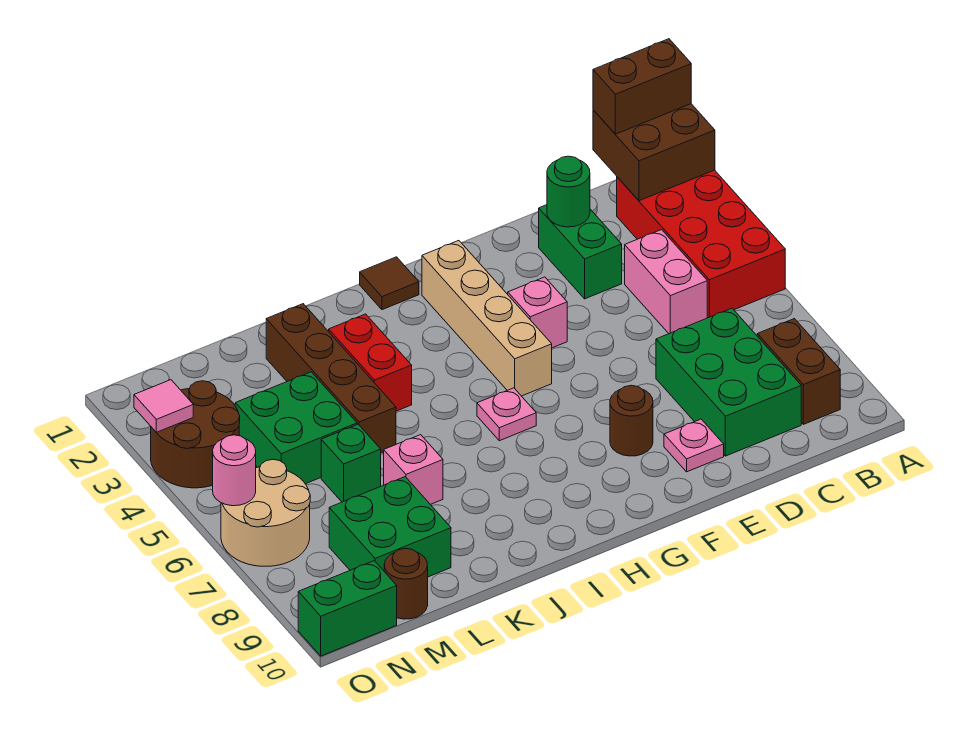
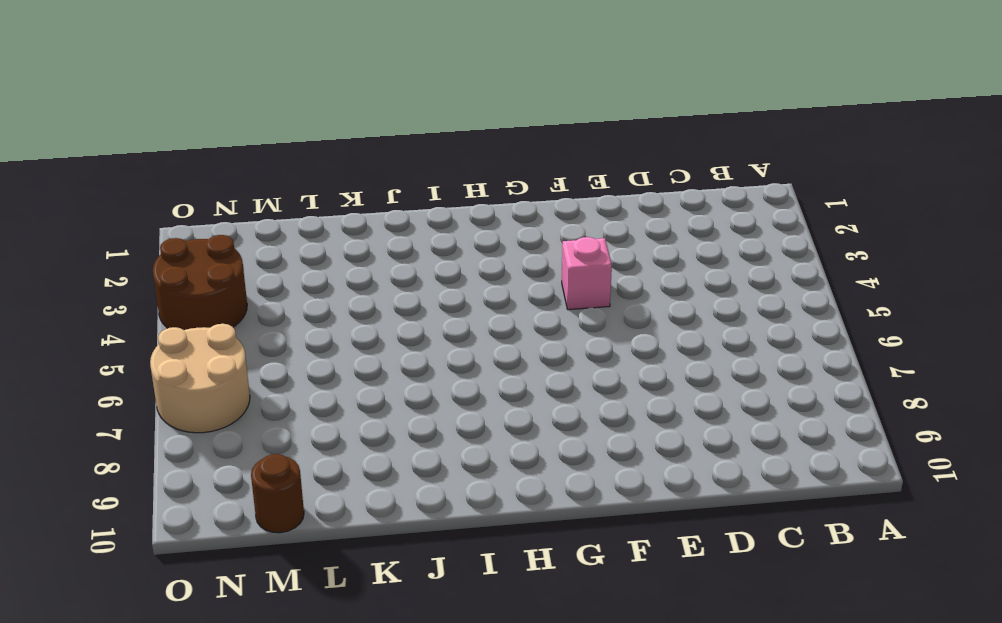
none -> red 2x4 brick [617,170,785,318]
none -> brown 1x2 brick [757,319,840,424]
none -> pink 1x2 brick [625,230,707,334]

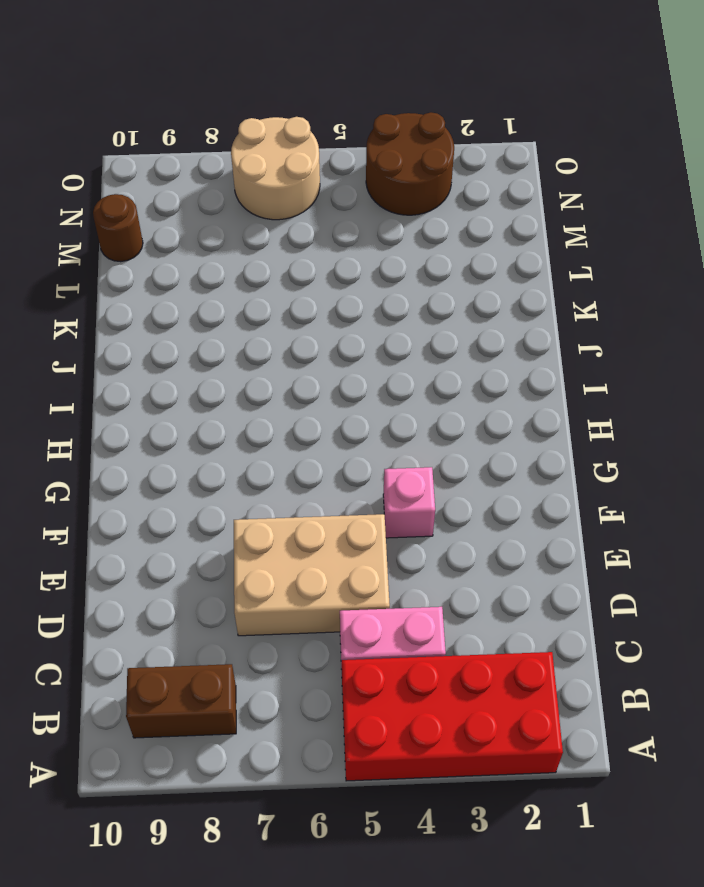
tan 2x3 brick [234,514,390,636] -> green 2x3 brick [656,308,801,456]
none -> green 1x2 brick [539,205,622,299]
none -> pink 1x1 plate [664,419,724,472]
none -> brown 1x1 round brick [610,385,653,456]

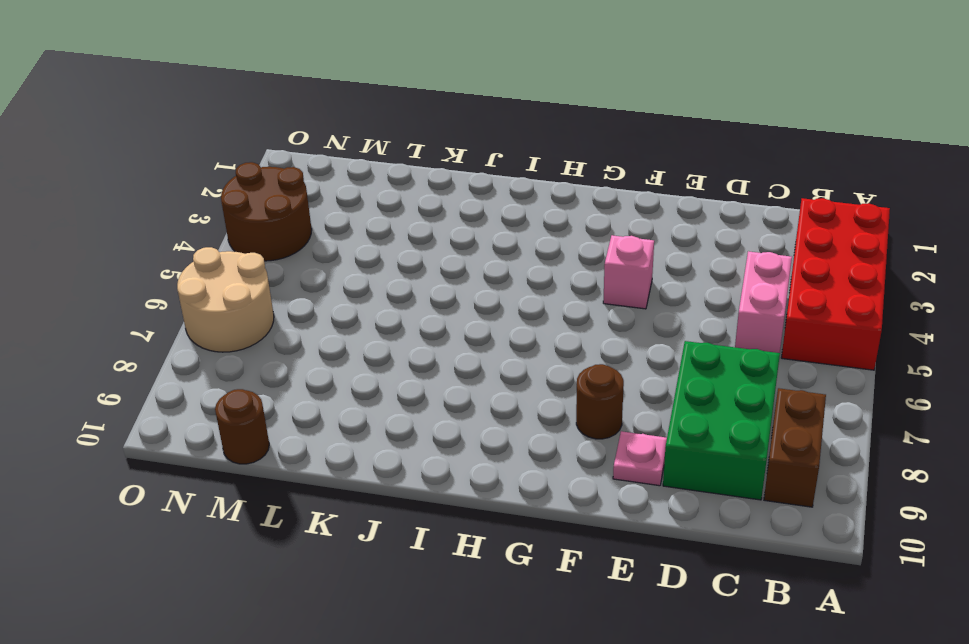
none -> green 1x2 brick [539,205,622,299]
none -> tan 1x4 brick [422,241,552,396]
none -> brown 1x1 tile [360,257,419,310]

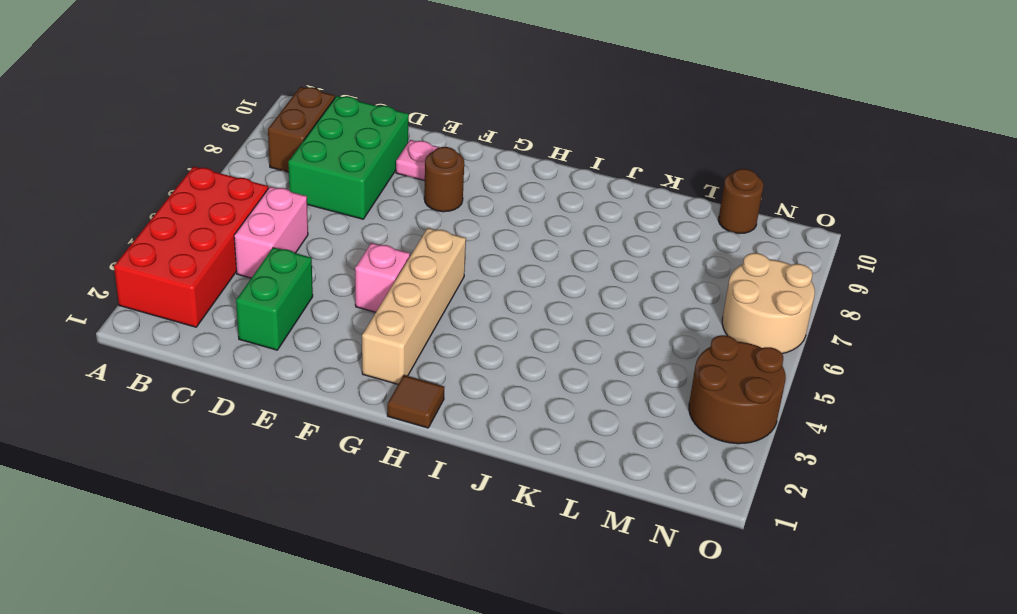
none -> pink 1x1 plate [477,388,536,441]
none -> red 1x2 brick [329,314,412,411]
none -> brown 1x4 brick [266,304,396,453]

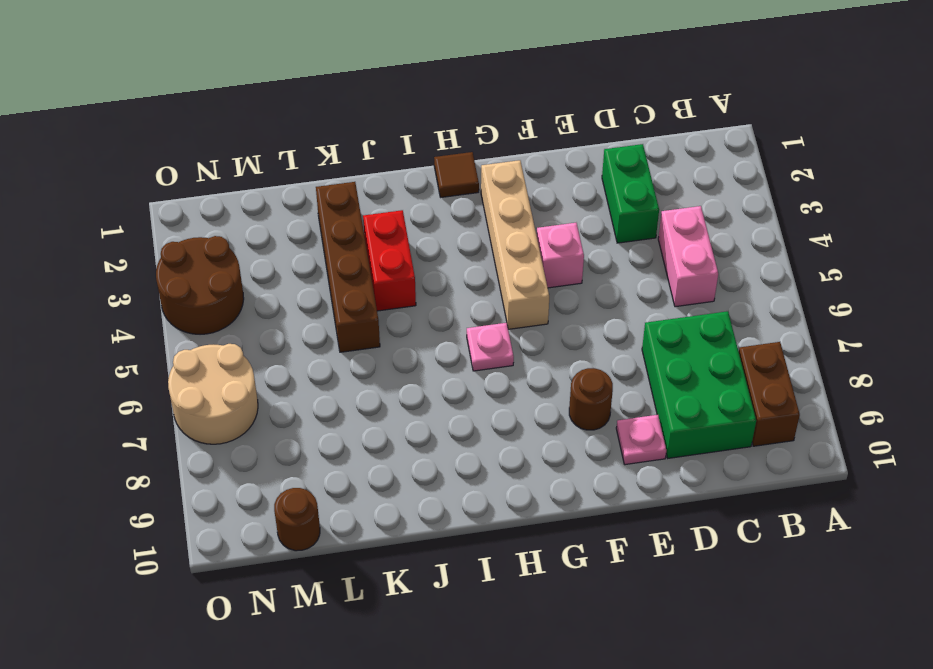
none -> red 2x4 brick [617,170,785,318]
none -> pink 1x1 brick [384,435,443,505]
none -> green 2x2 brick [235,372,357,484]

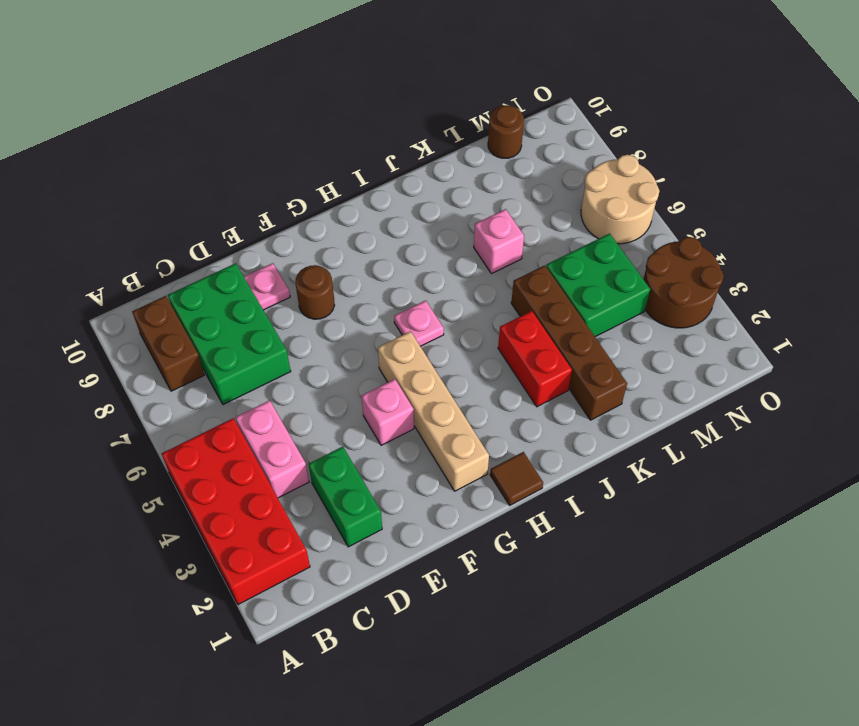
none -> green 1x1 brick [321,424,381,502]
none -> green 2x2 brick [329,477,451,577]
none -> green 1x2 brick [298,561,397,656]

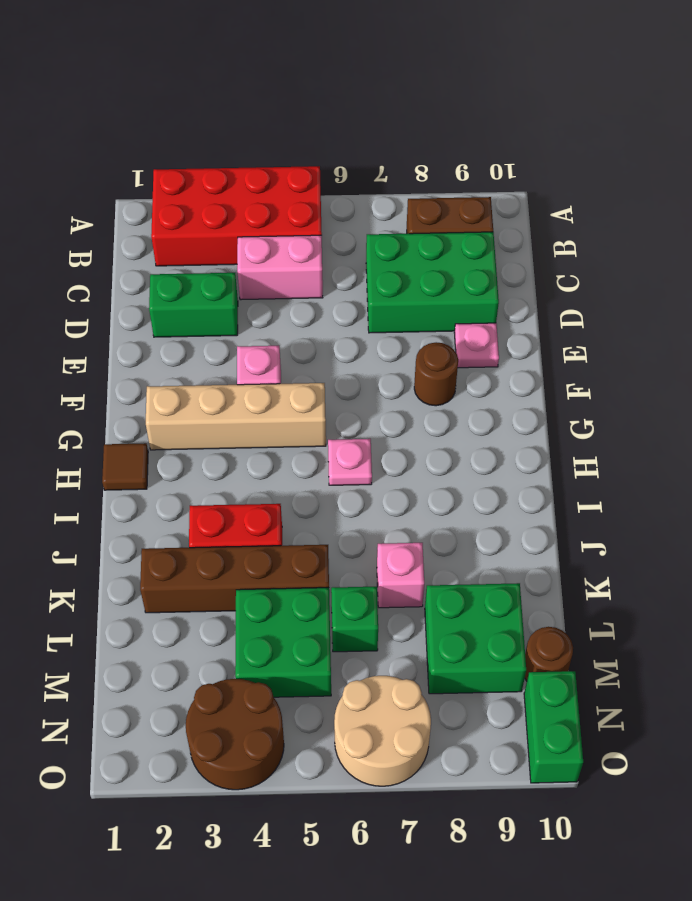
none -> brown 2x2 brick [593,104,715,201]
none -> green 1x1 round brick [547,156,590,227]
none -> pink 1x1 tile [134,380,193,432]

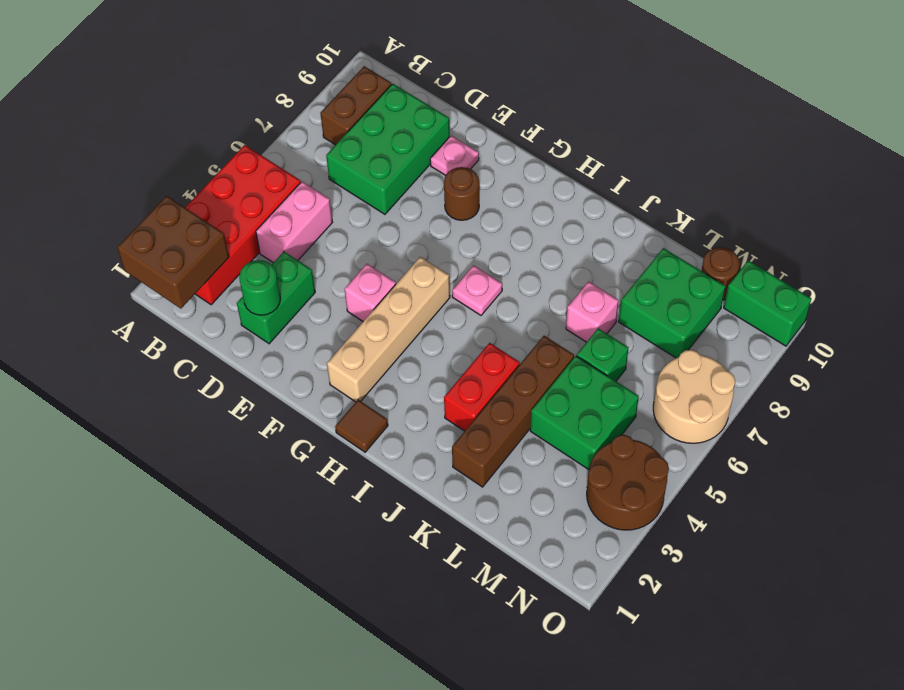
none -> pink 1x1 tile [134,380,193,432]
none -> pink 1x1 round brick [213,435,256,506]
none -> brown 1x2 brick [593,39,691,134]

